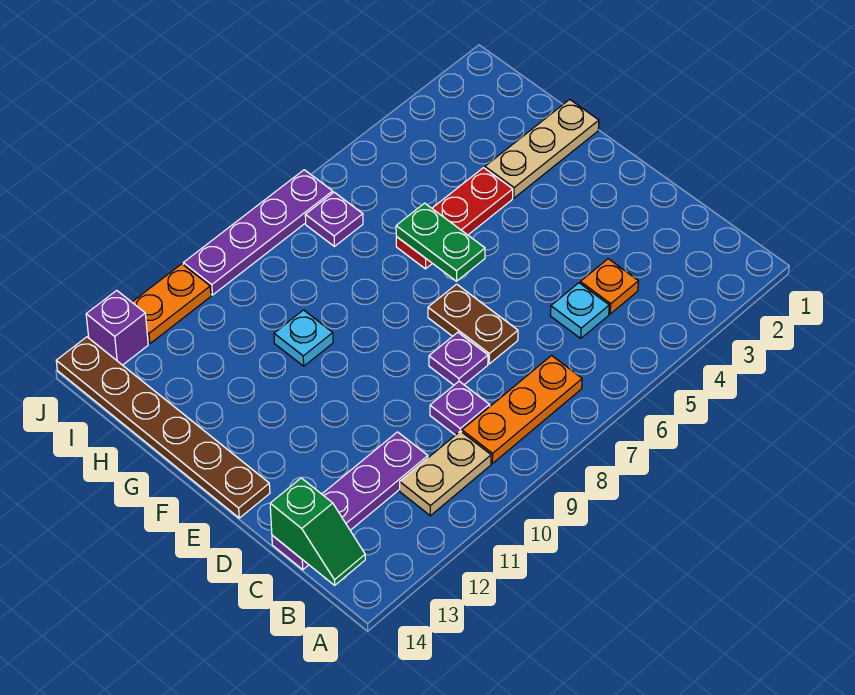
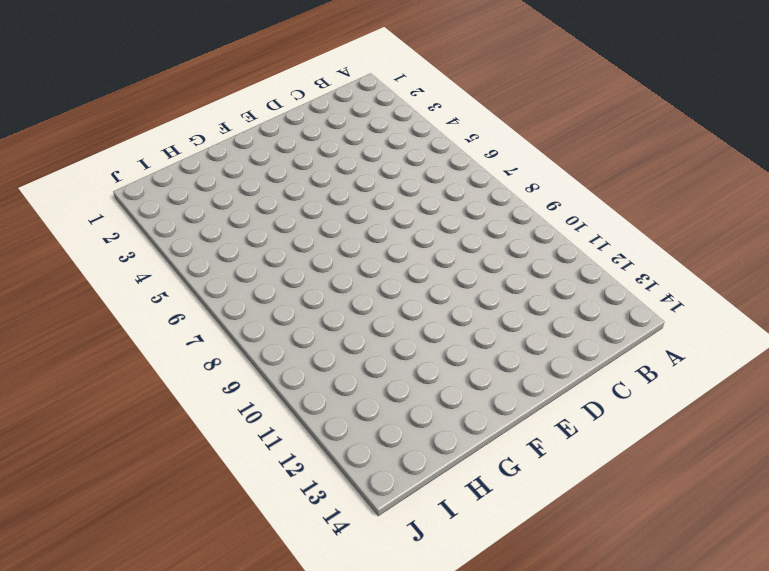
none -> orange 1x3 plate [462,356,582,463]
none -> tan 1x2 plate [400,431,491,516]
none -> orange 1x1 plate [580,259,638,314]

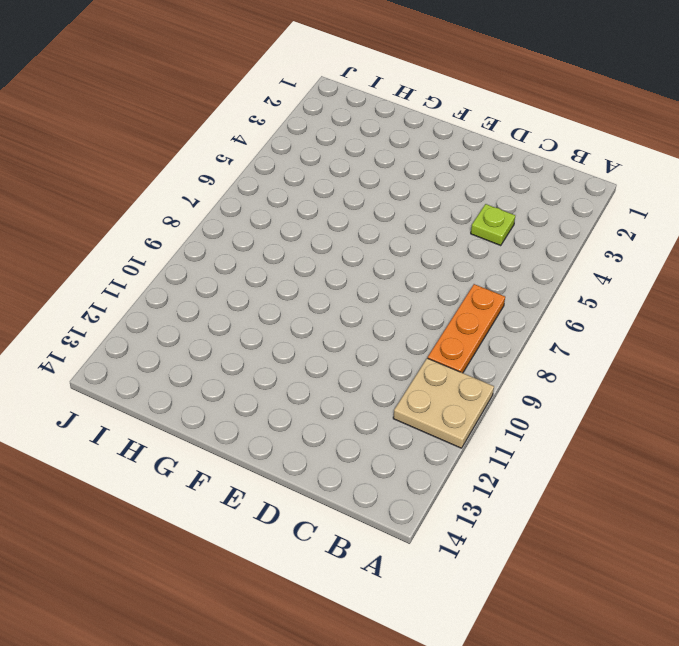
tan 2x2 plate [393,358,494,448] -> tan 1x2 plate [400,431,491,516]
lime 1x1 plate [471,204,515,246] -> orange 1x1 plate [580,259,638,314]
none -> cyan 1x1 plate [550,283,609,338]
none -> purple 1x1 plate [430,381,490,435]
none -> purple 1x4 plate [272,432,428,570]

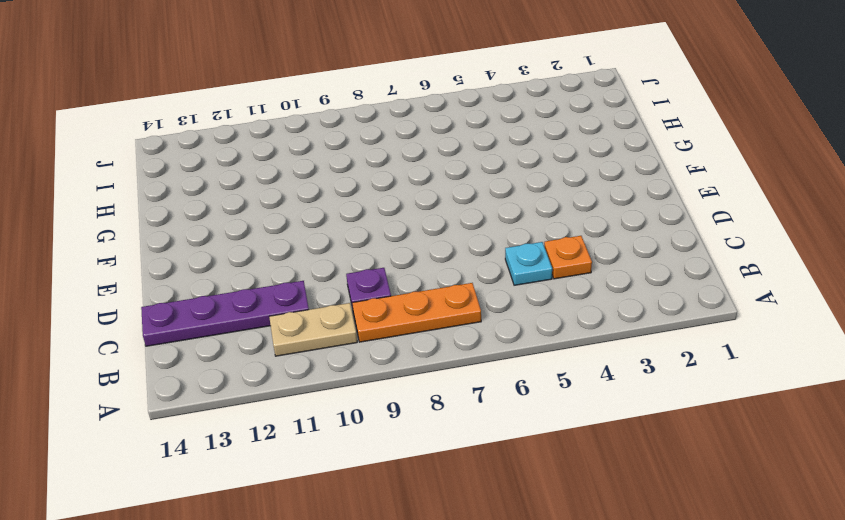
none -> brown 1x2 plate [428,284,518,364]
none -> purple 1x1 plate [429,332,488,385]
none -> brown 1x6 plate [56,337,270,518]

